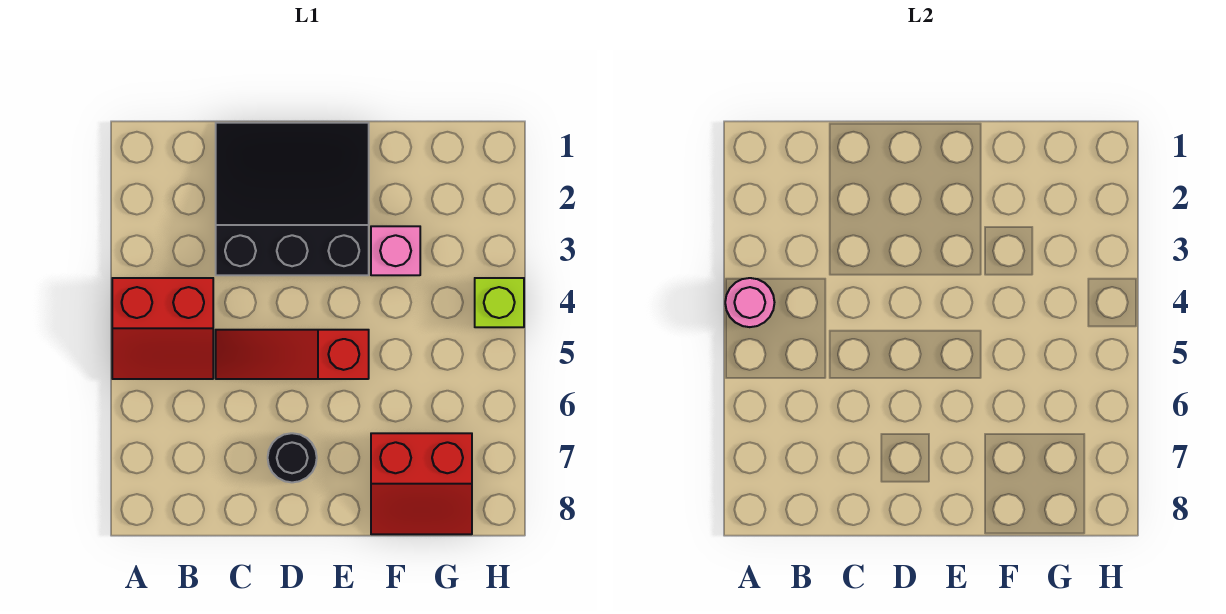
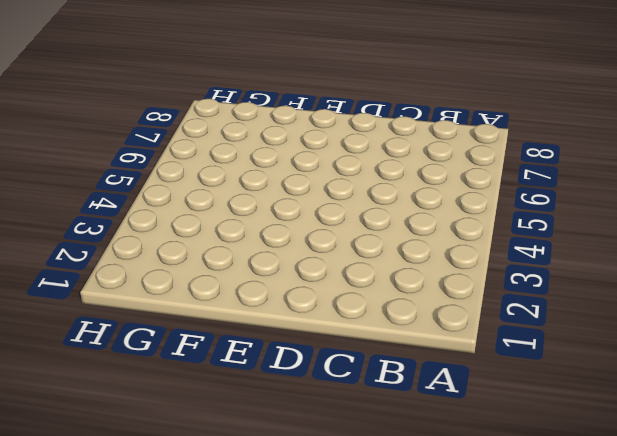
none -> red 2x2 slope [112,278,213,379]
none -> black 3x3 slope [216,123,369,275]

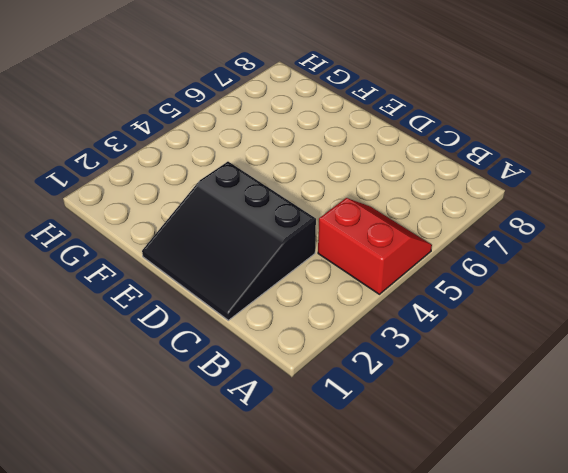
none -> red 1x3 slope [216,330,369,379]
none -> black 1x1 round brick [268,433,317,482]

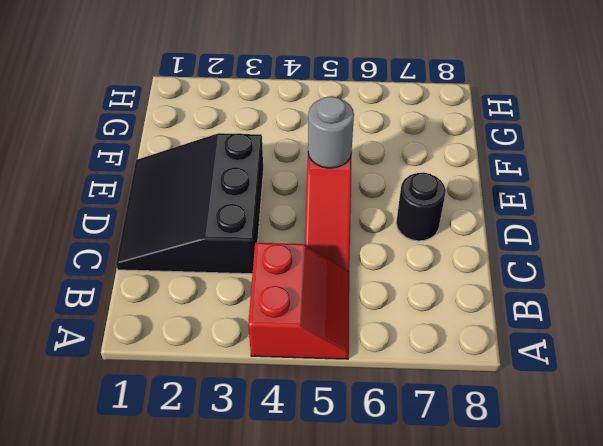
grey 1x1 round brick [308,96,354,168] -> none
none -> pink 1x1 brick [371,226,420,275]
none -> red 2x2 slope [371,433,472,534]

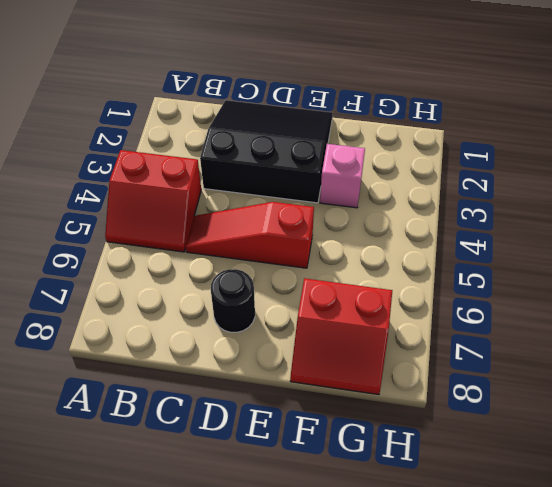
none -> lime 1x1 brick [475,278,524,327]
none -> pink 1x1 round brick [725,278,774,327]

